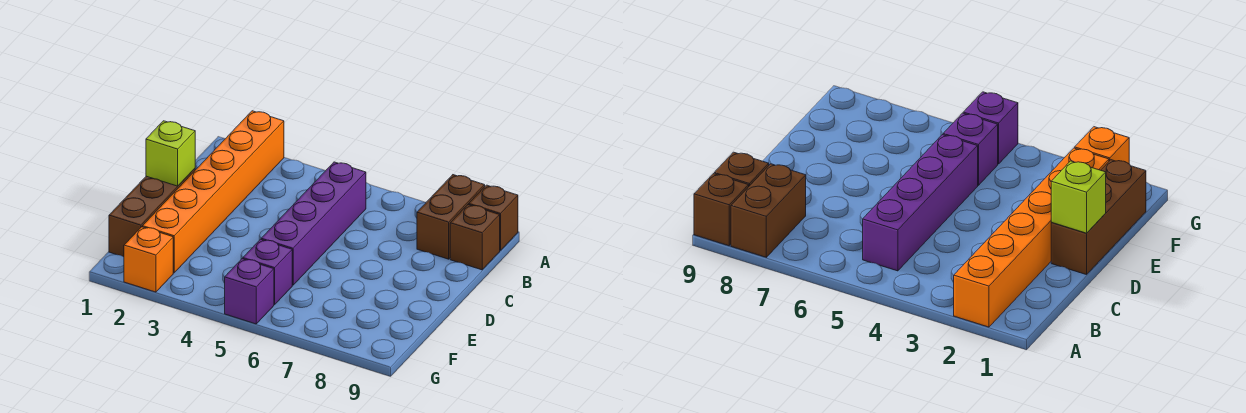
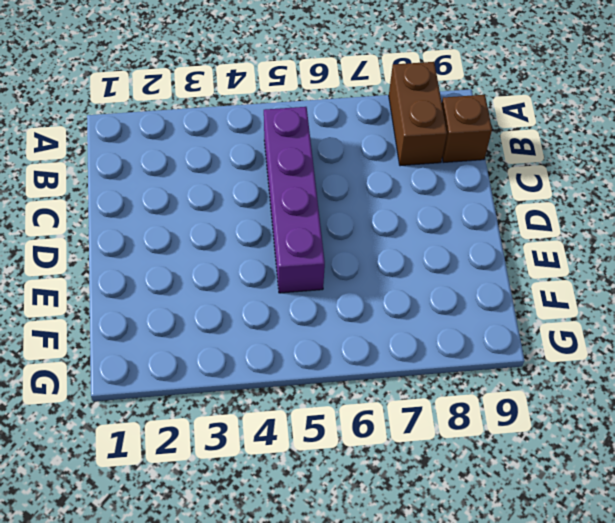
none -> orange 1x6 brick [143,111,284,273]
none -> brown 1x1 brick [469,185,518,251]

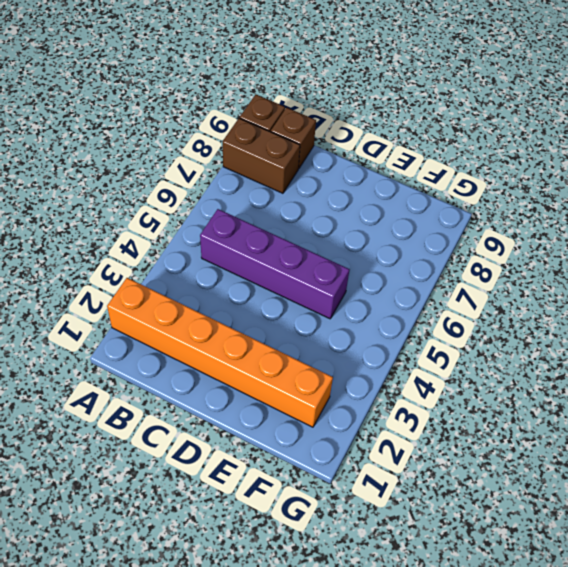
none -> brown 1x3 brick [109,169,195,257]
none -> purple 1x1 brick [243,239,292,305]

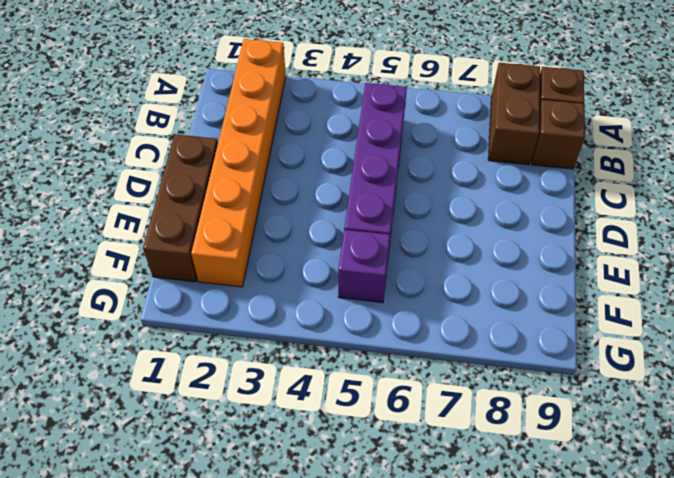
none -> orange 1x1 brick [124,227,173,292]
none -> purple 1x1 brick [225,259,274,324]

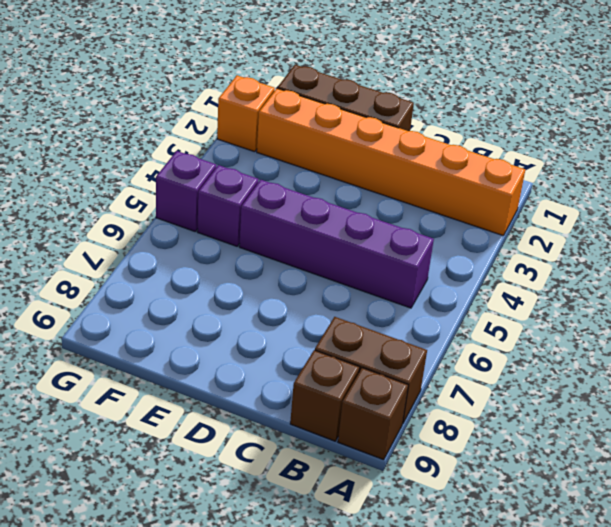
none -> lime 1x1 brick [146,121,195,186]

